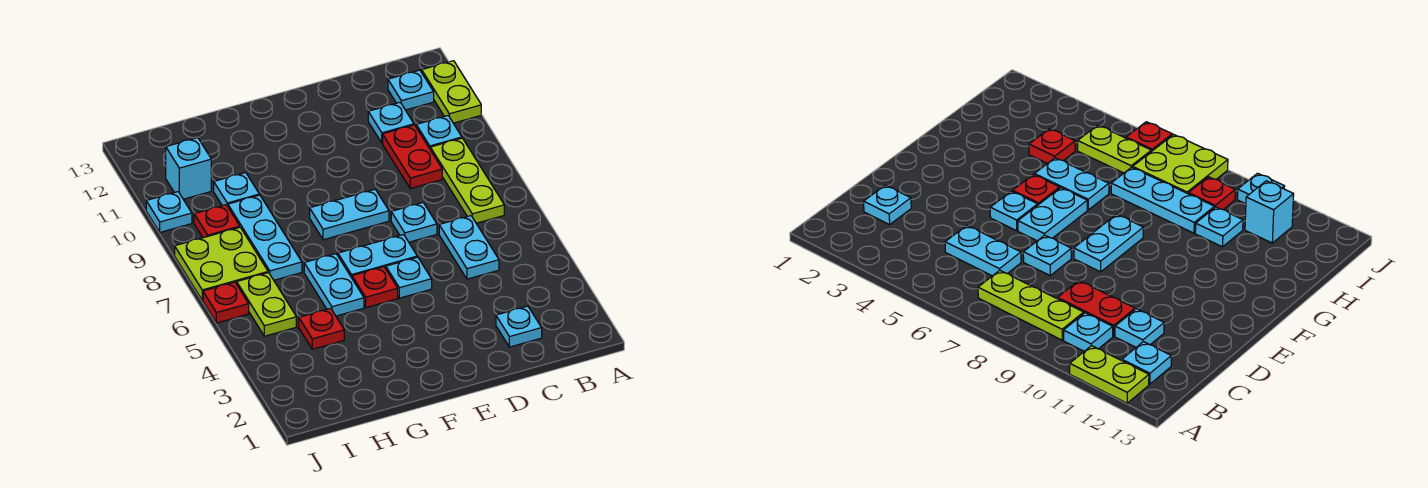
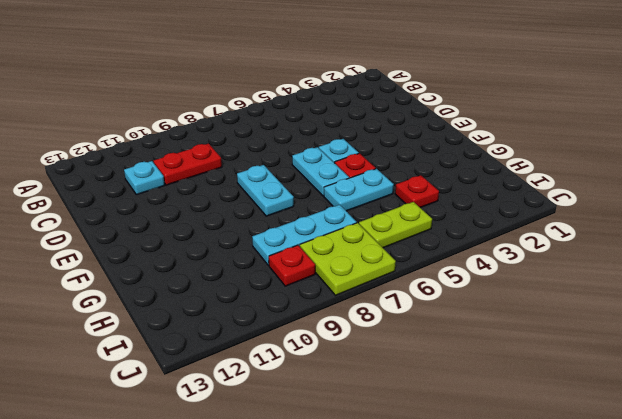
none -> lime 1x2 plate [422,61,481,123]
none -> lime 1x3 plate [430,138,504,223]
none -> cyan 1x1 plate [416,116,462,148]

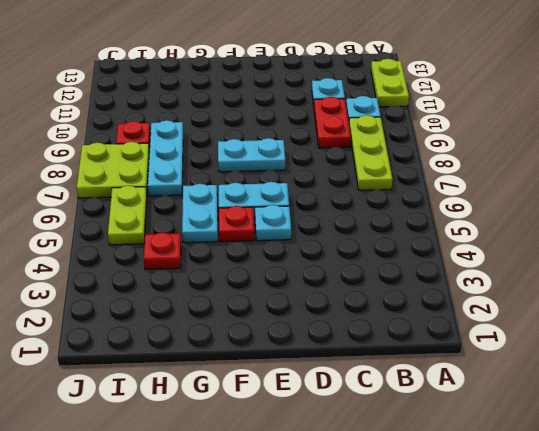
none -> cyan 1x1 plate [388,70,434,110]
none -> cyan 1x1 plate [496,306,542,347]
none -> cyan 1x2 plate [439,216,499,279]

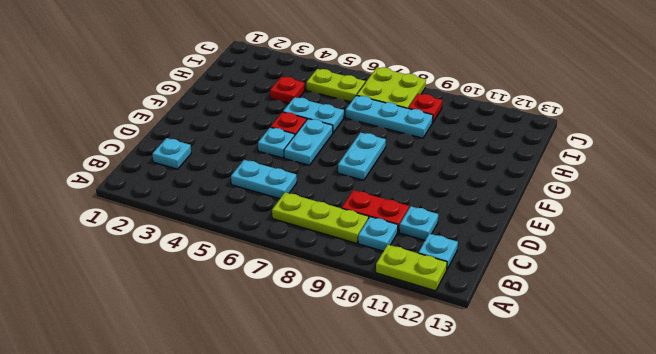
none -> cyan 1x1 plate [391,203,437,242]
none -> cyan 1x1 plate [214,173,259,207]
none -> cyan 1x1 brick [166,138,211,199]

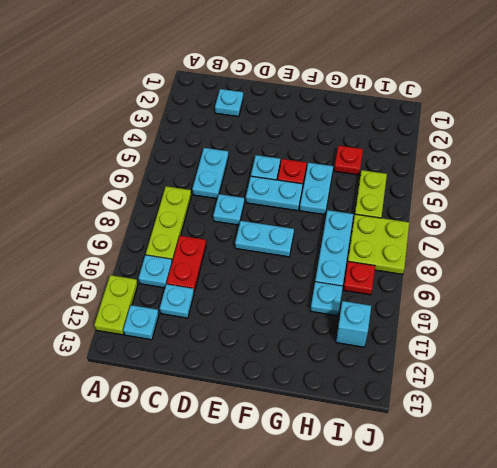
none -> red 1x1 plate [203,282,249,323]
none -> cyan 1x1 plate [146,192,192,232]

